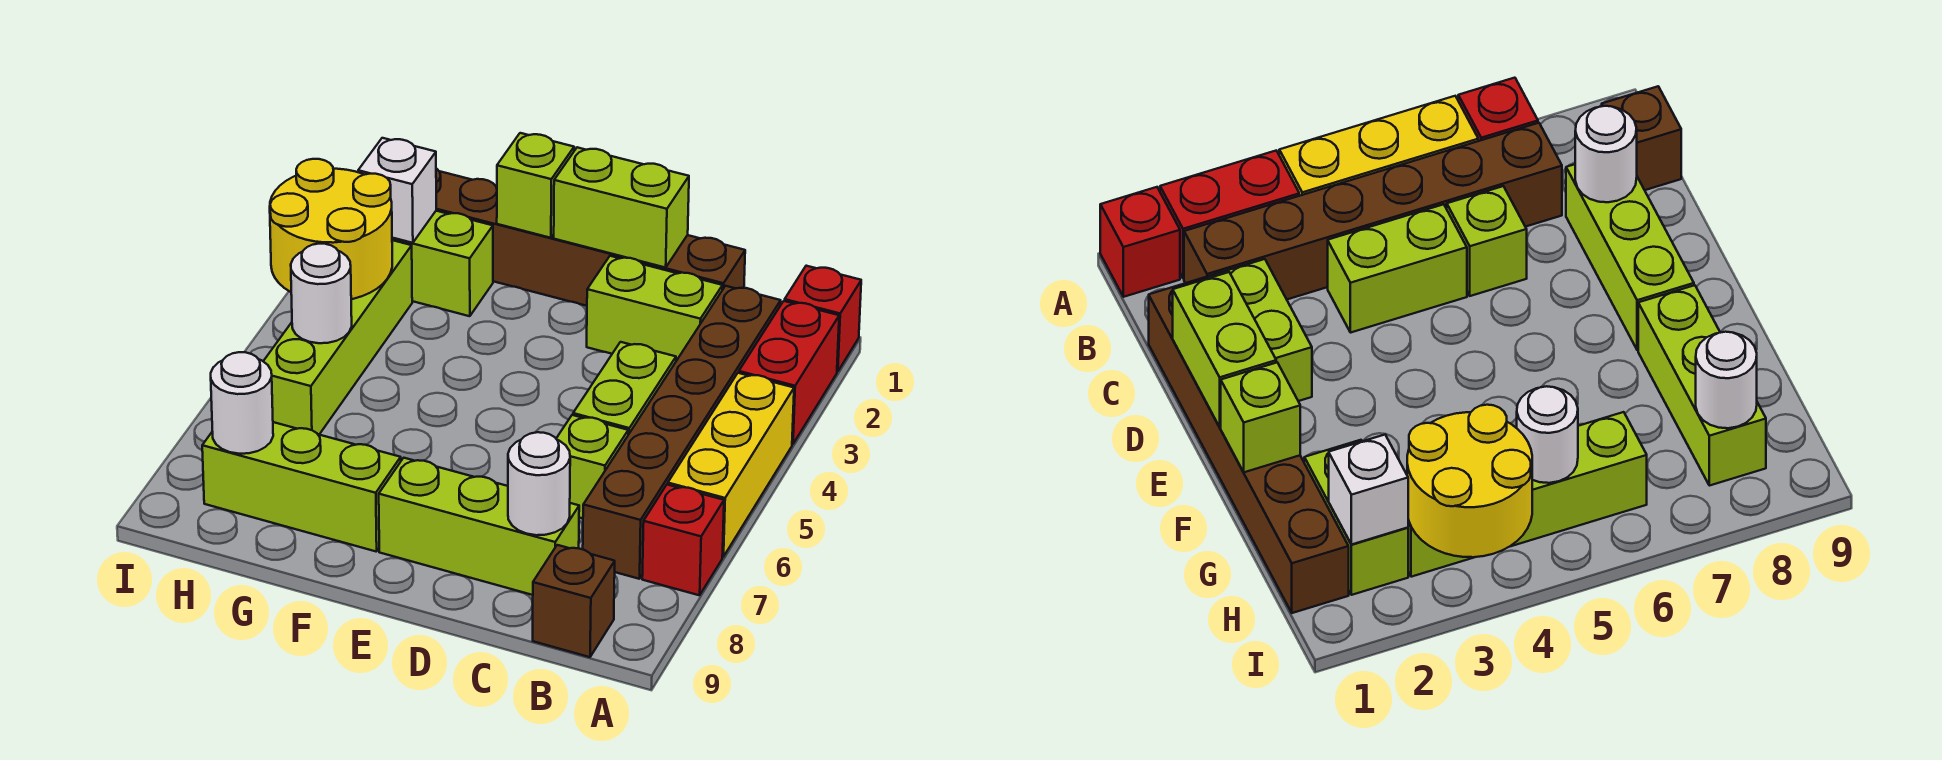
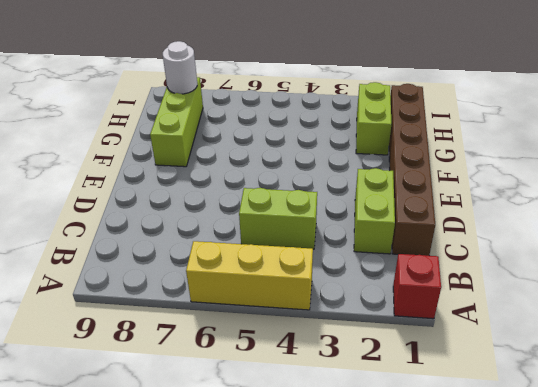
none -> red 1x2 brick [739,301,839,444]
none -> red 1x1 brick [642,485,724,595]
none -> brown 1x6 brick [583,286,781,579]

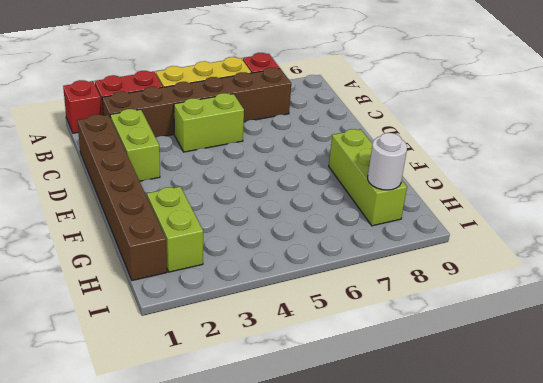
none -> brown 1x1 brick [533,545,615,657]
none -> lime 1x1 brick [556,415,628,518]
none -> lime 1x3 brick [379,458,579,595]

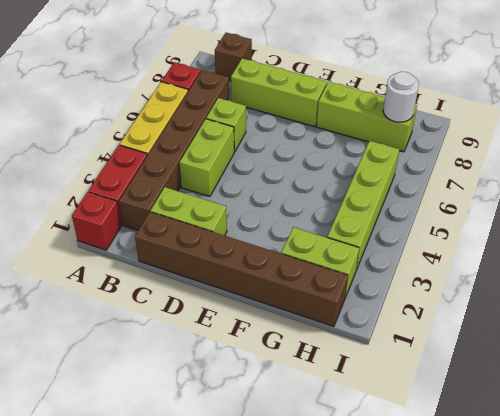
none -> white 1x1 round brick [508,432,570,535]
none -> lime 1x2 brick [554,147,689,268]
none -> lime 1x1 brick [497,133,574,238]

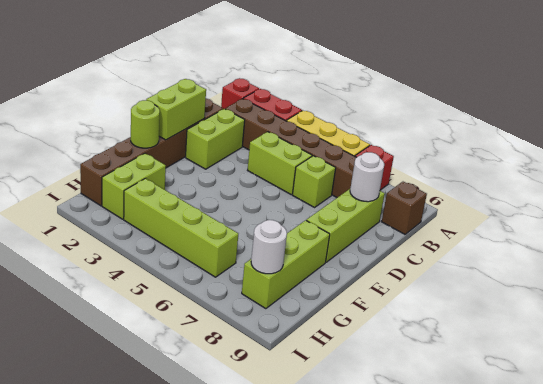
lime 1x1 round brick [131,100,160,148] -> lime 1x1 brick [497,133,574,238]
none -> white 1x1 brick [358,138,436,243]
none -> yellow 2x2 round brick [270,159,392,299]
none -> white 1x1 round brick [291,244,352,343]

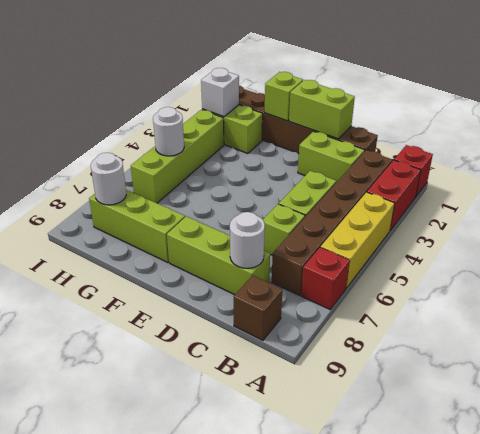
none -> yellow 2x2 round brick [270,159,392,299]

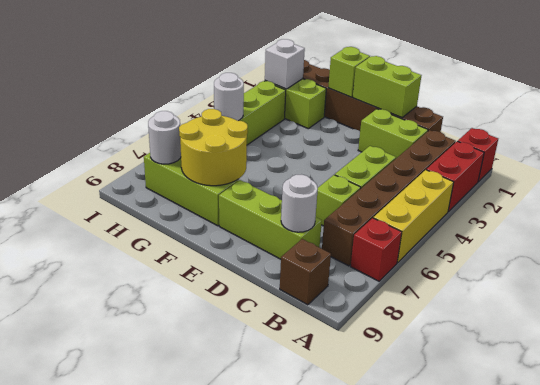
yellow 2x2 round brick [179,109,248,186] -> yellow 2x2 round brick moved to [270,159,392,299]

